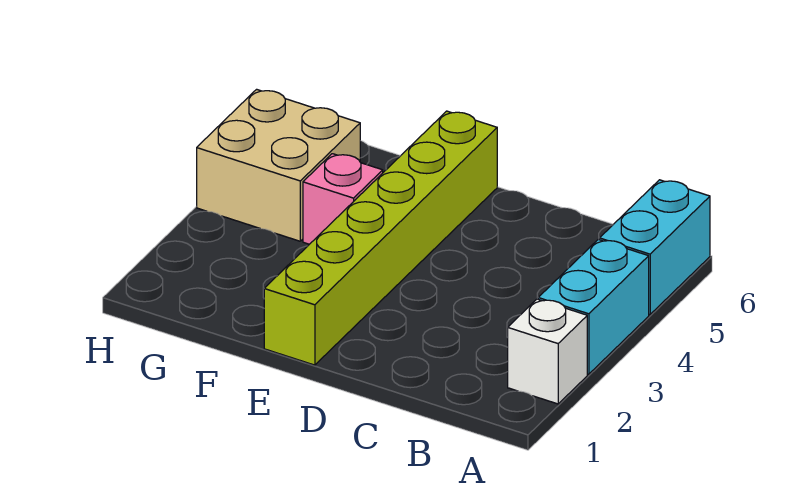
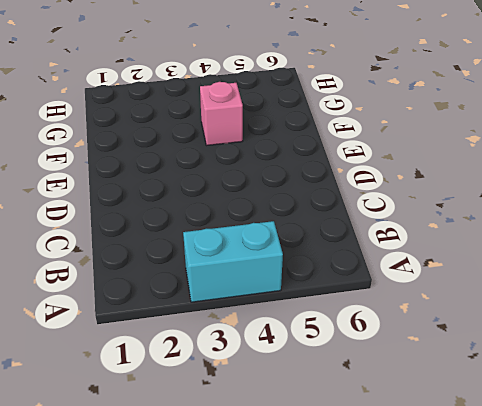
none -> white 1x1 brick [508,299,587,404]
none -> cyan 1x2 brick [600,180,710,314]

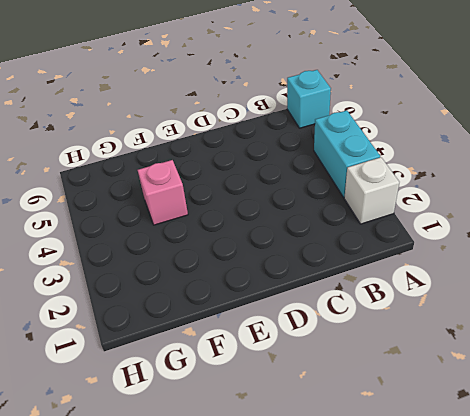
cyan 1x1 brick [287,70,331,128] -> cyan 1x2 brick [600,180,710,314]
none -> lime 1x6 brick [264,111,497,365]
none -> tan 2x2 brick [197,89,360,241]

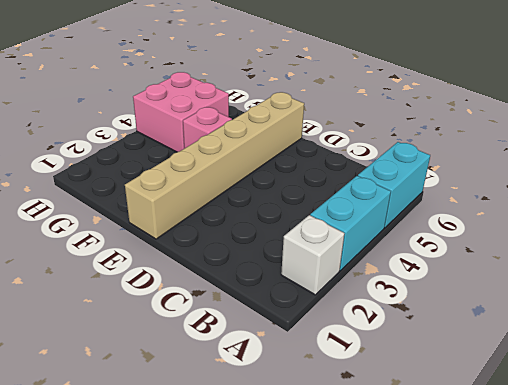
tan 1x6 brick [125,92,304,239] -> lime 1x6 brick [264,111,497,365]
pink 2x2 brick [133,72,229,152] -> tan 2x2 brick [197,89,360,241]

